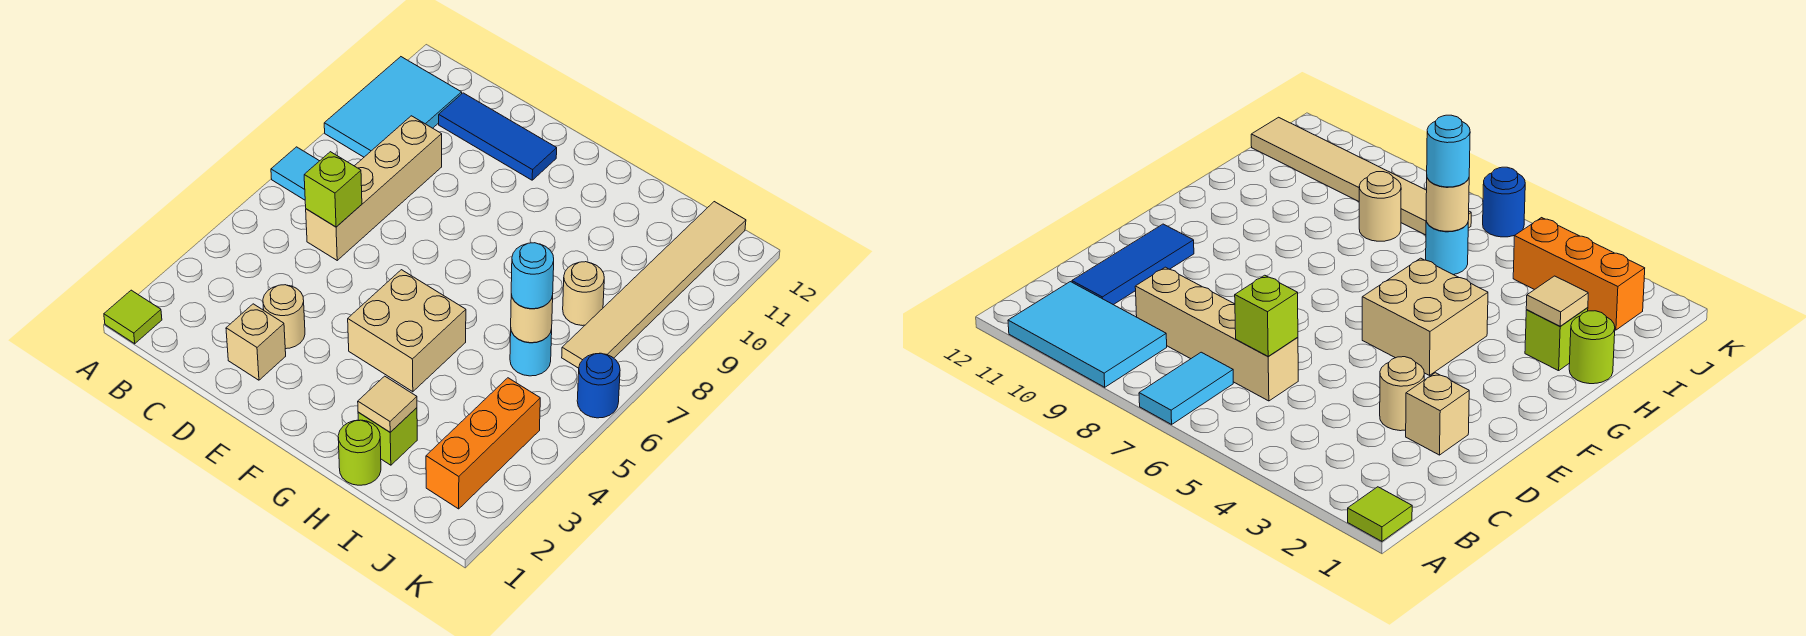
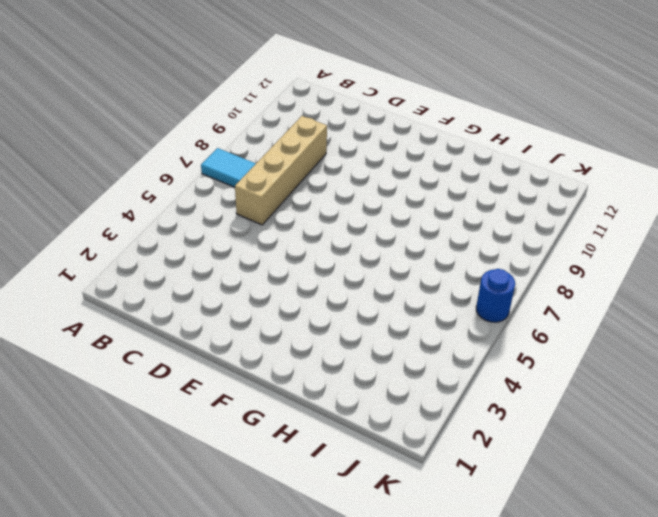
none -> lime 1x1 tile [104,290,162,344]
none -> cyan 2x3 tile [324,57,462,157]
none -> blue 1x3 tile [439,93,557,180]

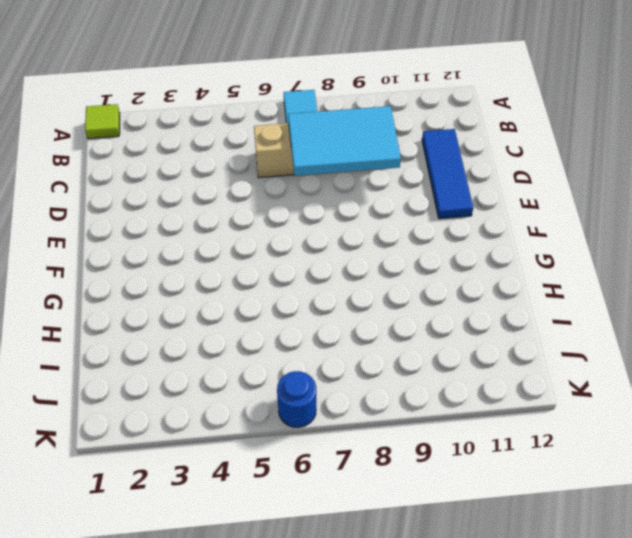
cyan 2x3 tile [288,106,401,176] -> cyan 2x3 tile moved to [324,57,462,157]
none -> tan 1x1 brick [226,304,286,380]
none -> tan 1x1 round brick [263,285,305,349]
none -> tan 2x2 brick [348,270,466,392]

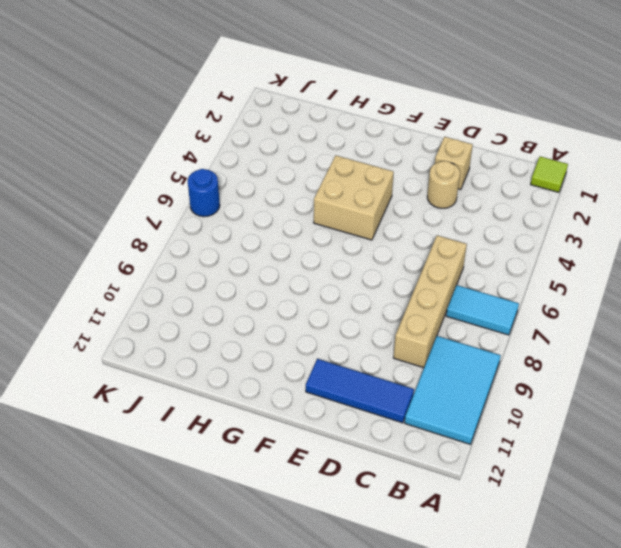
none -> lime 1x1 round brick [338,420,381,485]
none -> lime 1x1 brick [358,408,417,465]
none -> cyan 1x1 round brick [510,329,552,376]

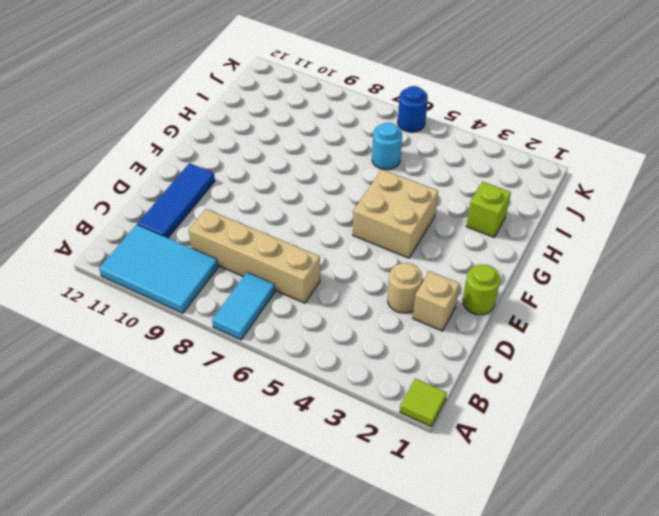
lime 1x1 round brick [463,265,500,315] -> lime 1x1 round brick moved to [338,420,381,485]
none -> tan 1x1 round brick [563,262,604,326]
none -> orange 1x3 brick [426,378,540,509]
none -> tan 1x6 tile [562,202,746,368]

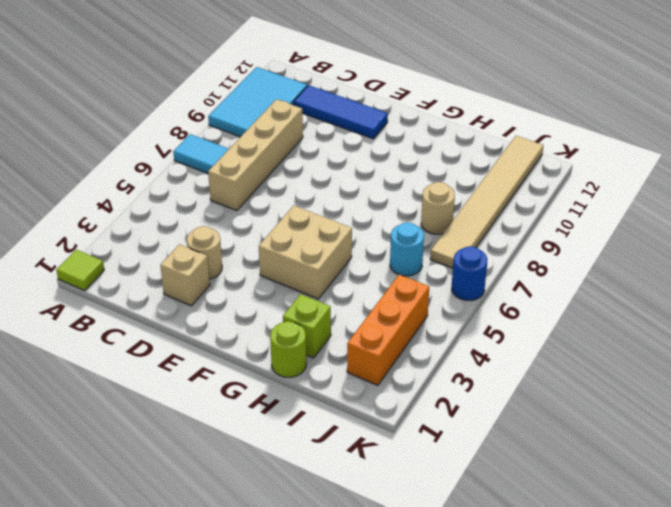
none -> lime 1x1 brick [304,152,362,227]
none -> tan 1x1 tile [358,376,417,432]
none -> tan 1x1 round brick [511,294,553,343]

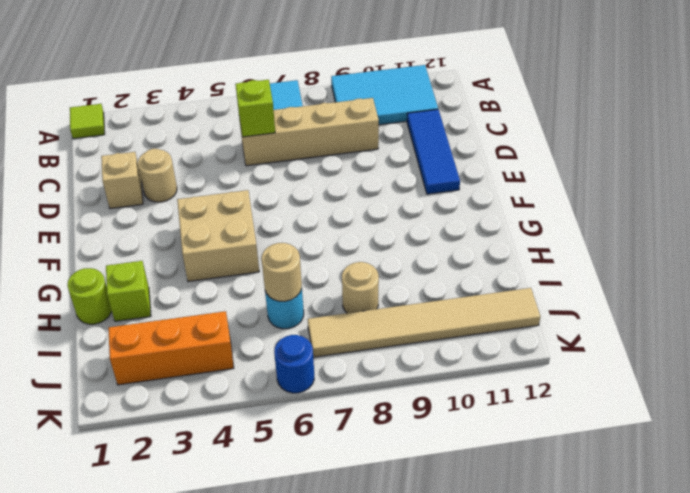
none -> tan 1x1 tile [358,376,417,432]
none -> cyan 1x1 round brick [511,243,554,309]

